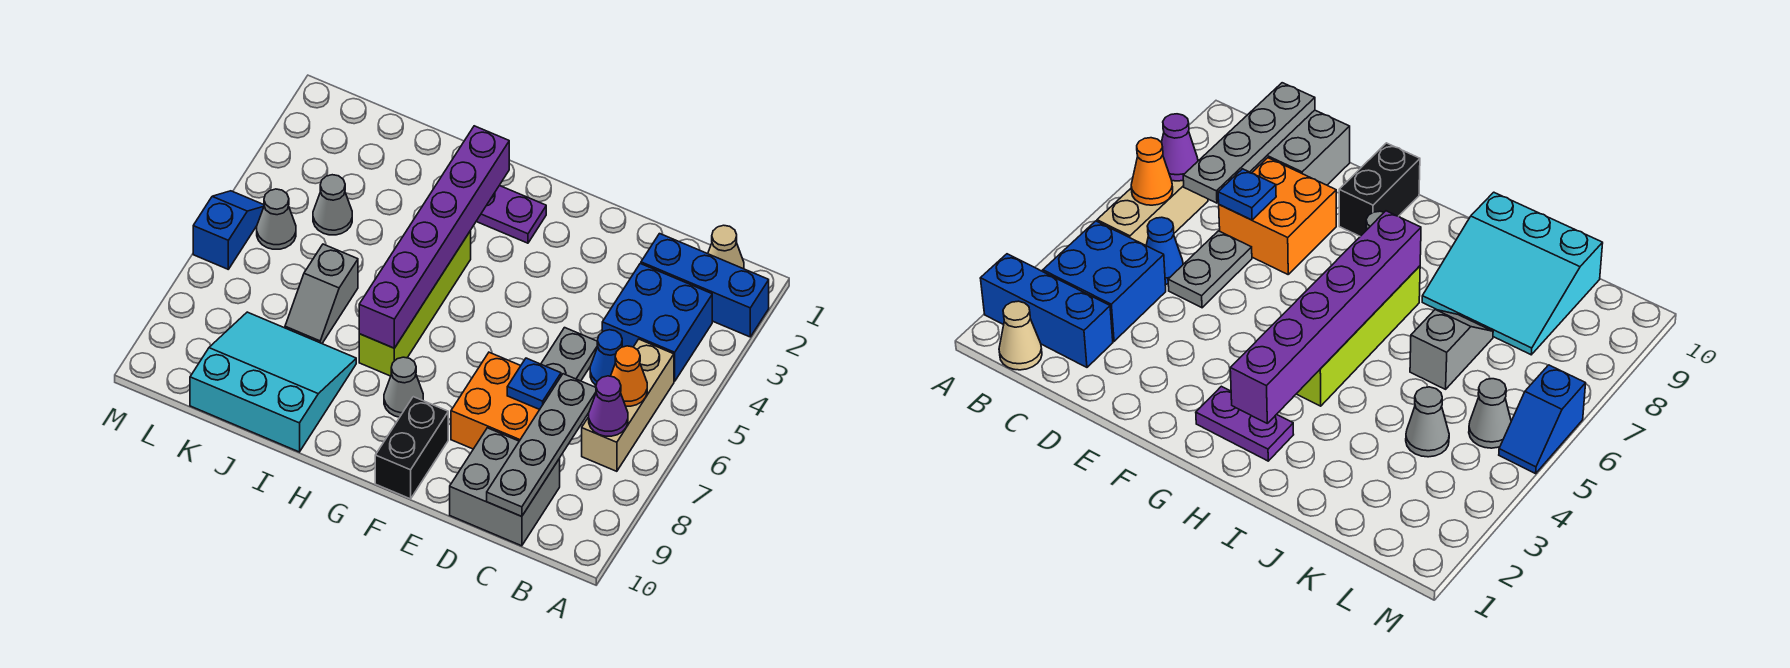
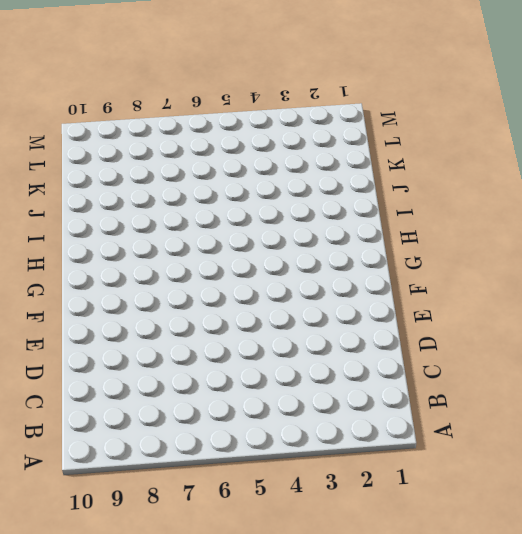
none -> blue 1x3 brick [641,234,769,337]
none -> tan 1x1 cone [708,225,744,269]
none -> blue 2x2 brick [602,264,712,381]

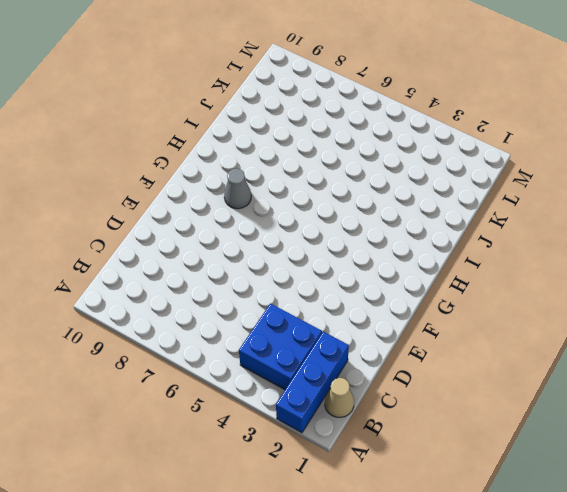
none -> tan 1x3 brick [582,339,674,471]
none -> blue 1x1 cone [590,330,622,385]
none -> grey 2x2 brick [450,428,560,546]

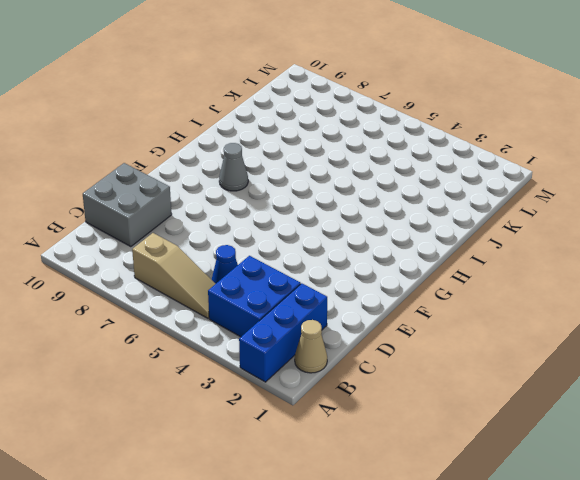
tan 1x3 slope [132,233,215,318] -> tan 1x3 brick [582,339,674,471]
none -> grey 1x2 plate [541,328,598,381]
none -> orange 2x2 brick [451,352,539,449]
none -> black 1x2 brick [375,397,448,499]

